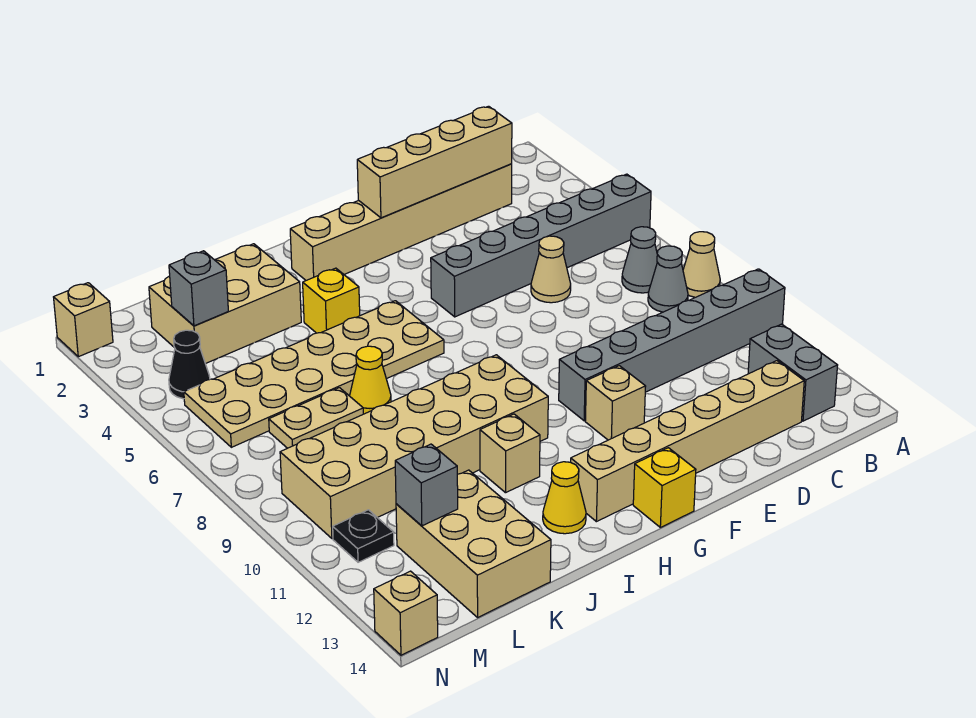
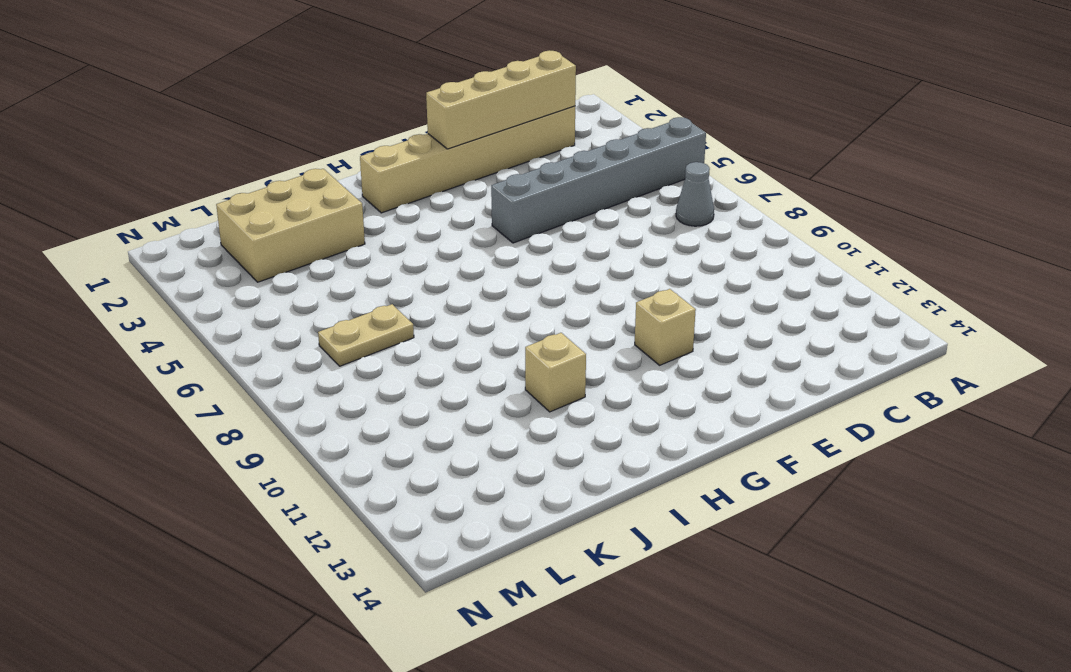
none -> tan 1x1 cone [683,232,720,297]
none -> grey 1x6 brick [559,269,785,421]
none -> grey 1x1 cone [648,246,688,312]

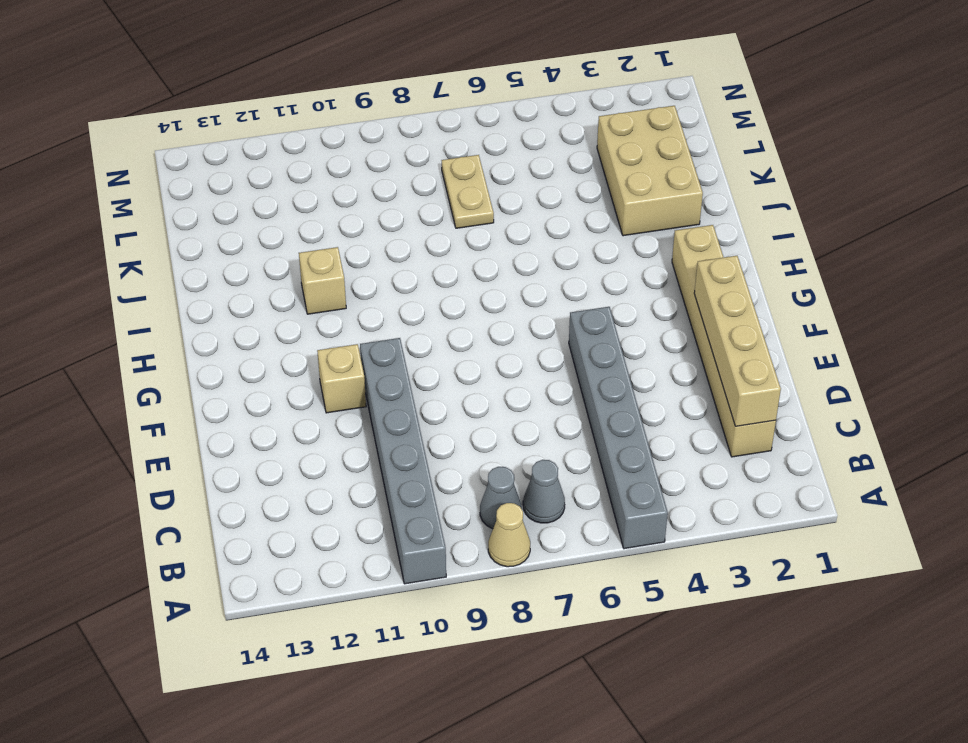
none -> grey 1x2 brick [748,324,838,421]
none -> tan 1x6 brick [571,361,804,522]
none -> tan 1x1 cone [531,236,571,303]

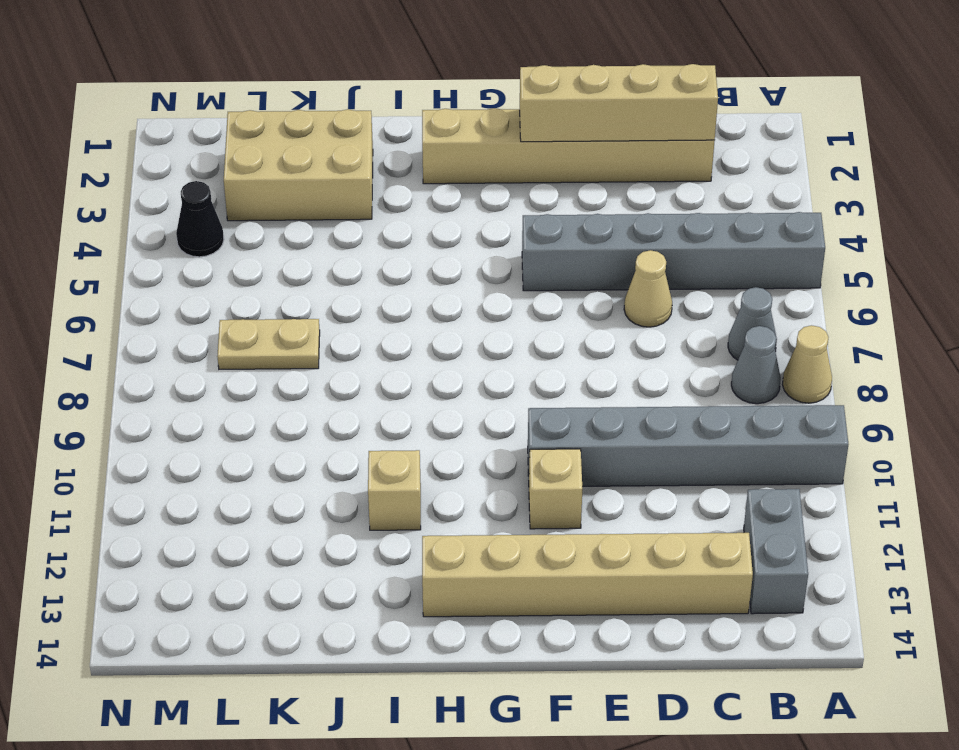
none -> yellow 1x1 brick [633,448,696,527]
none -> tan 2x6 plate [184,301,444,447]
none -> tan 2x6 brick [280,355,548,539]

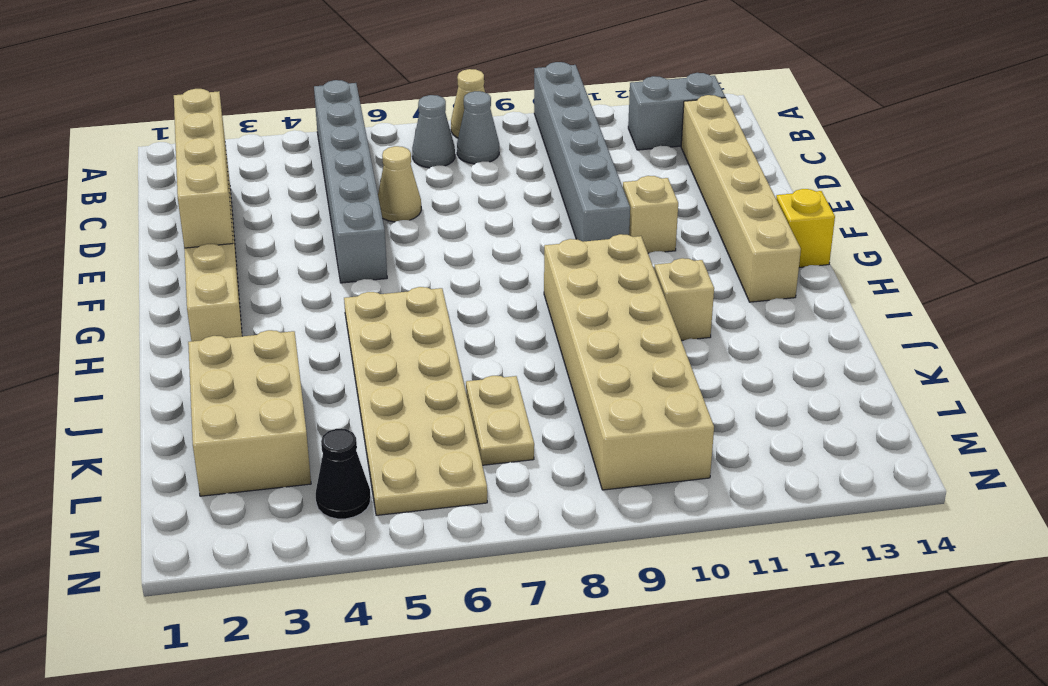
none -> yellow 1x1 brick [303,268,360,333]
none -> yellow 1x1 cone [543,462,586,534]
none -> yellow 1x1 cone [350,346,391,414]

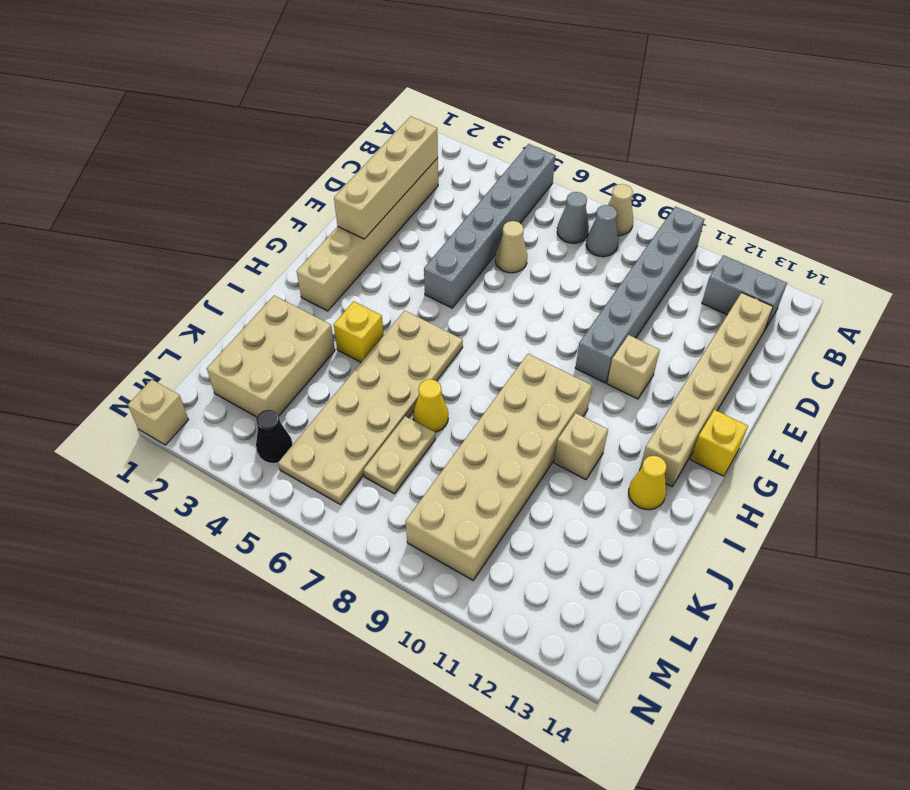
none -> tan 2x3 brick [396,470,551,617]
none -> black 1x1 plate [333,510,394,562]
none -> tan 1x1 brick [374,571,438,655]

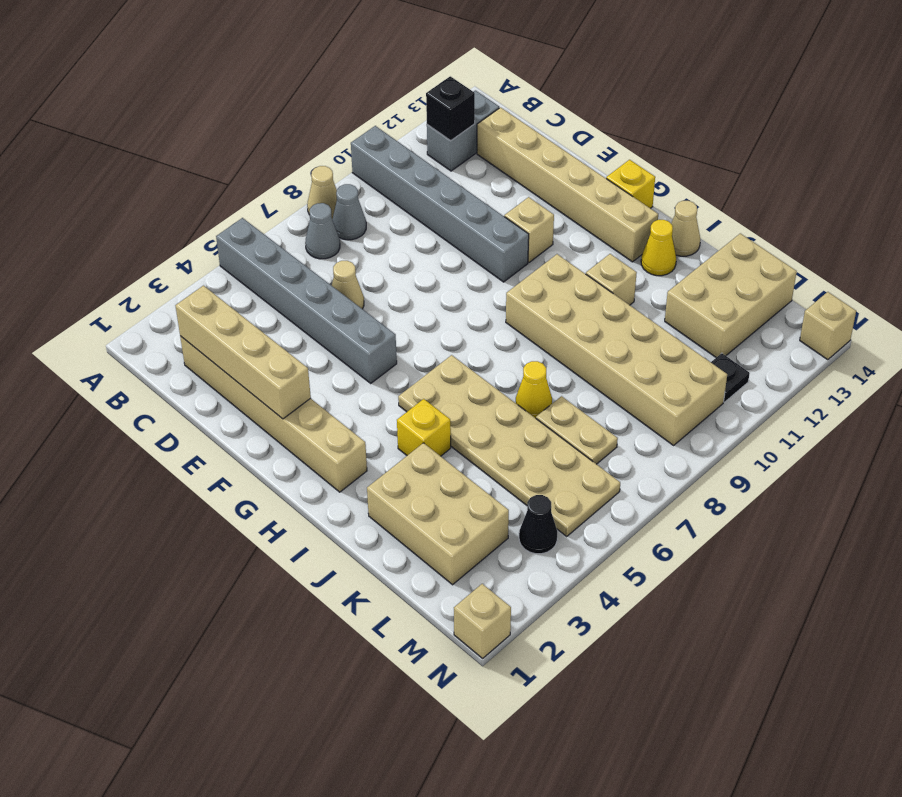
black 1x1 brick [426,76,475,141] -> none
tan 1x1 cone [671,201,700,256] -> none
none -> grey 1x1 brick [169,251,228,326]
none -> grey 1x1 brick [395,444,458,526]

